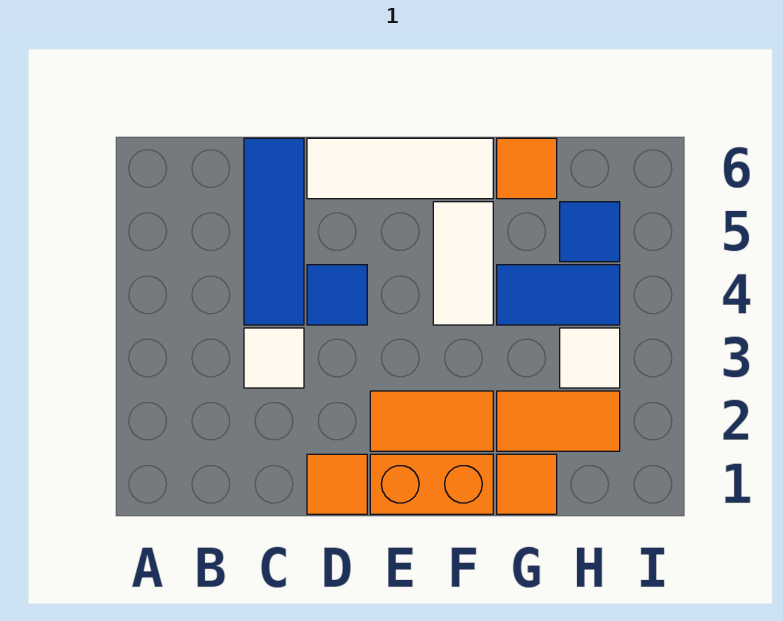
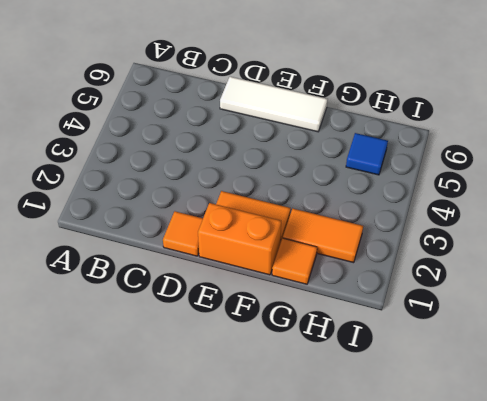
none -> white 1x1 tile [244,328,304,388]
none -> blue 1x3 tile [244,138,304,325]
none -> blue 1x1 tile [307,265,367,325]

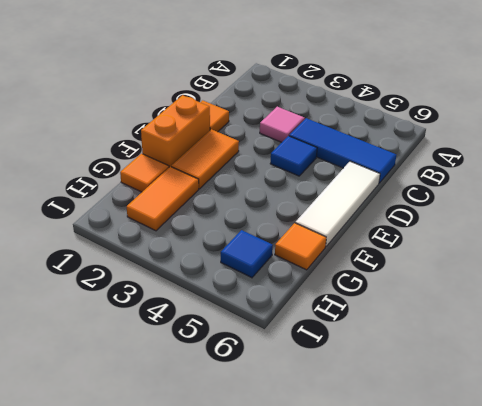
pink 1x1 tile [260,107,305,142] -> white 1x1 tile [244,328,304,388]
none -> white 1x2 tile [433,202,493,325]
none -> blue 1x2 tile [497,265,620,325]
none -> white 1x1 tile [560,328,620,388]

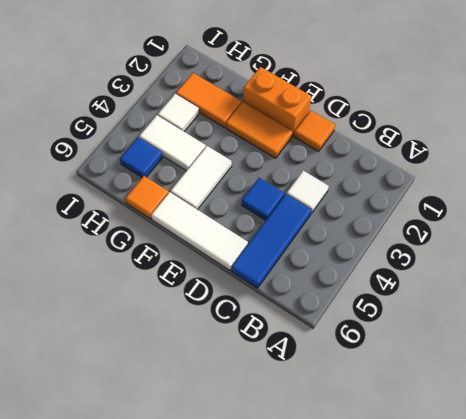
white 1x2 tile [139,115,206,171] -> blue 1x2 tile [497,265,620,325]
none -> orange 1x1 tile [497,454,557,514]

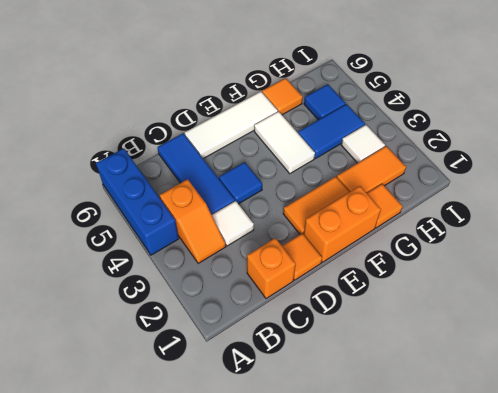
blue 1x3 brick [96,148,179,255] -> none
orange 1x2 slope [160,179,226,263] -> none
orange 1x1 brick [247,238,296,299] -> none

